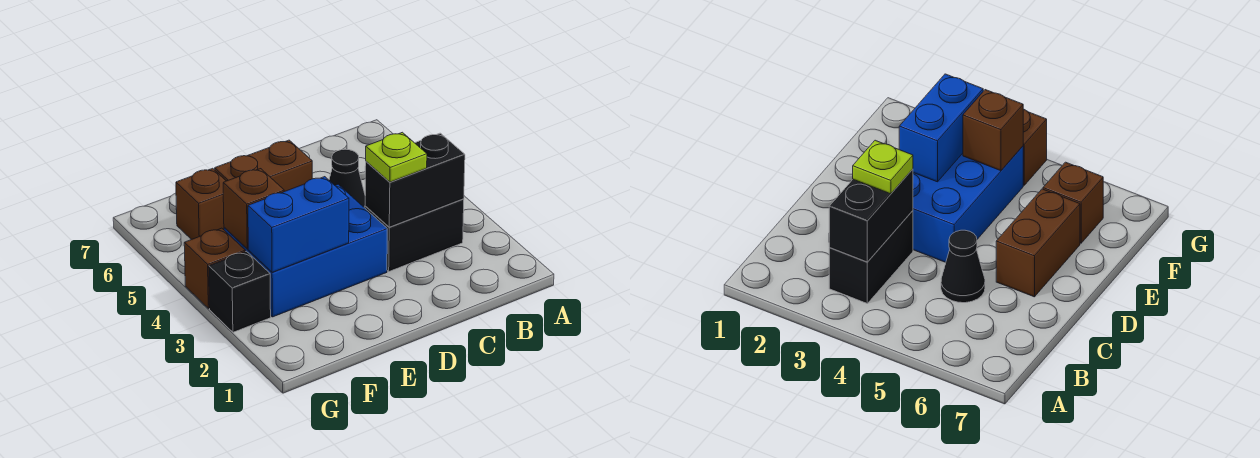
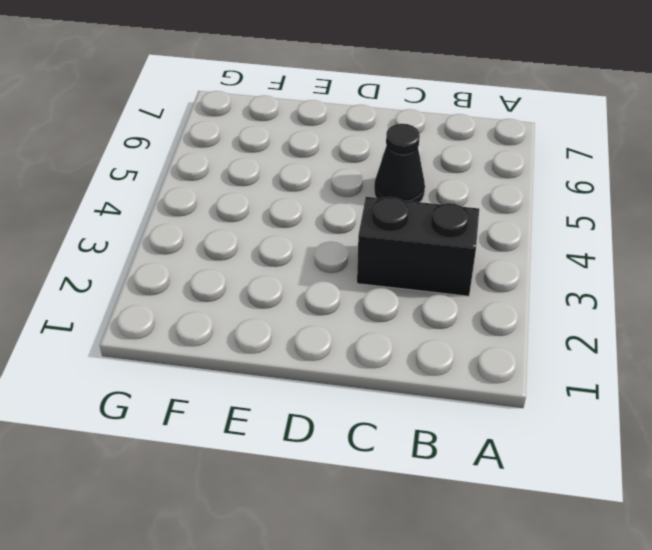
none -> blue 2x3 brick [224,184,387,317]
none -> brown 1x2 brick [215,140,312,191]

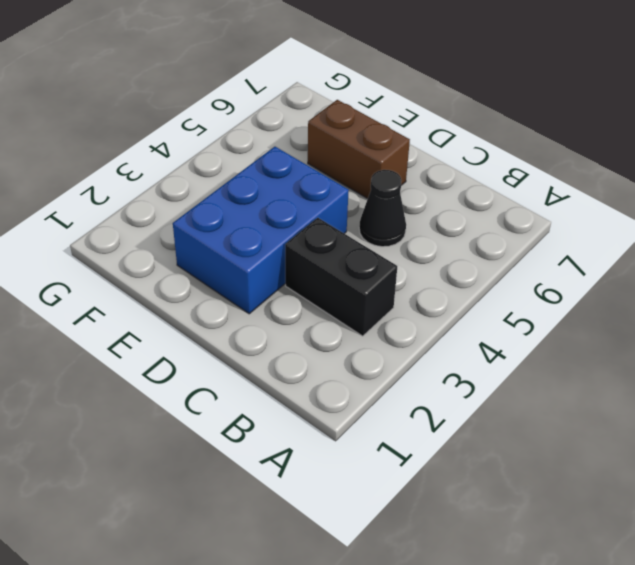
blue 2x3 brick [173,147,349,314] -> blue 2x3 brick turned to [224,184,387,317]
none -> brown 1x1 brick [176,168,226,240]
none -> black 1x1 brick [209,251,271,332]

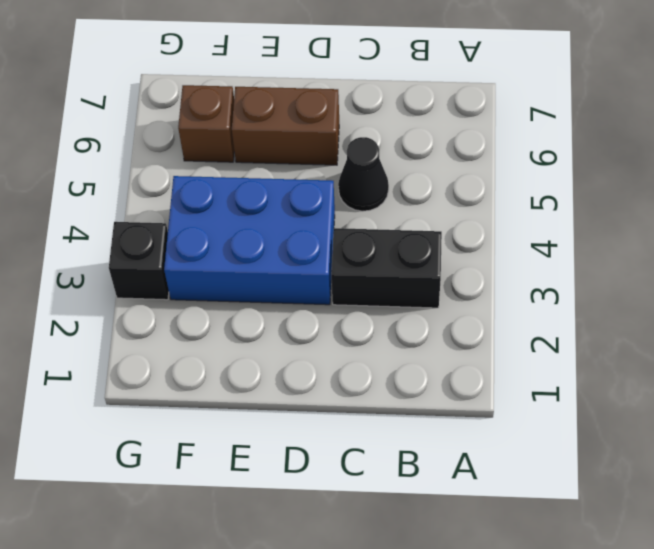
none -> brown 1x1 brick [184,228,245,309]
none -> black 1x2 brick [365,133,465,227]

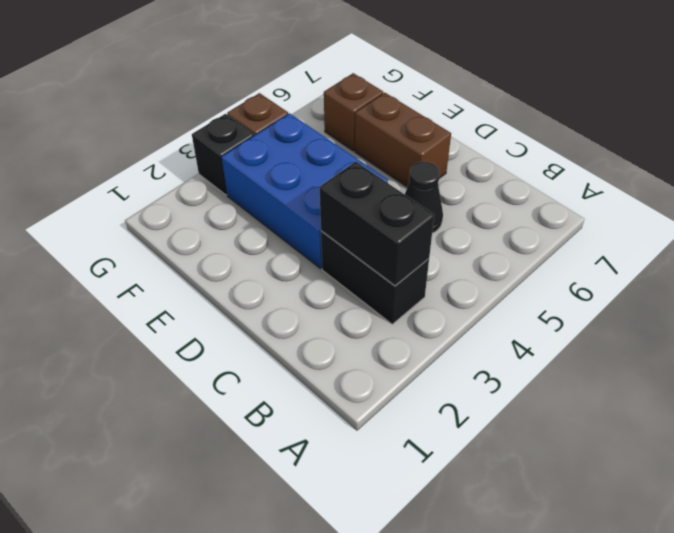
none -> blue 1x2 brick [248,177,349,272]
none -> brown 1x1 brick [223,169,284,249]

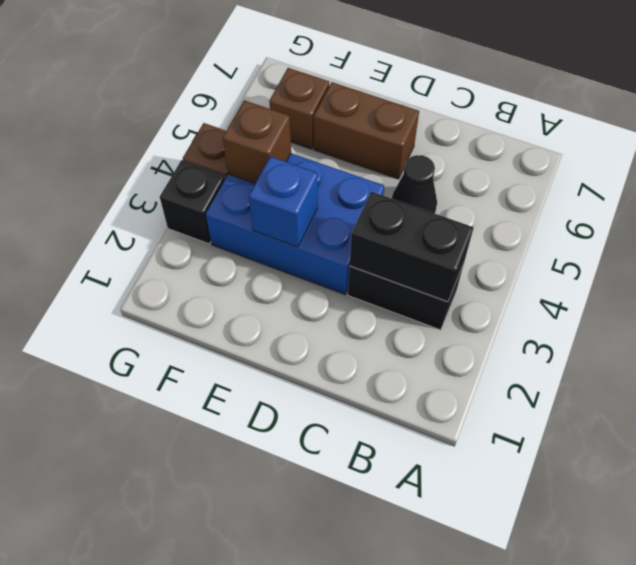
blue 1x1 brick [249,156,318,247] -> blue 1x2 brick [248,177,349,272]
none -> lime 1x1 plate [366,132,427,182]

